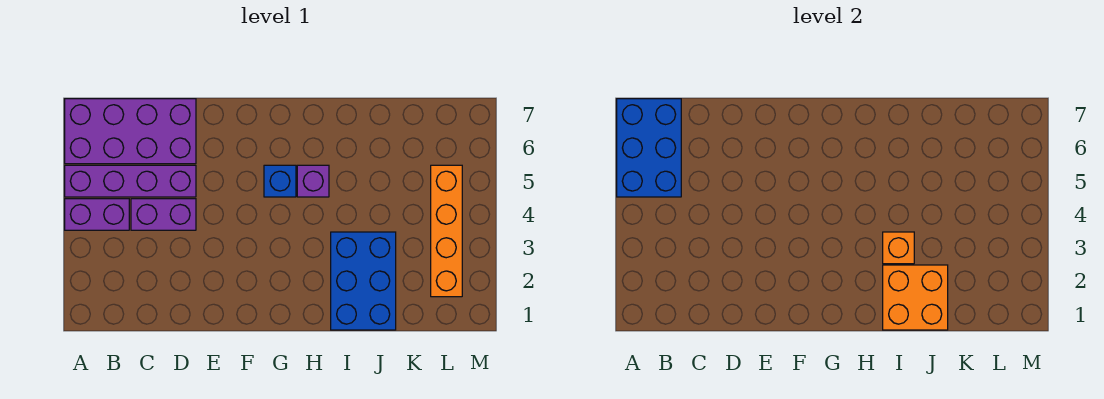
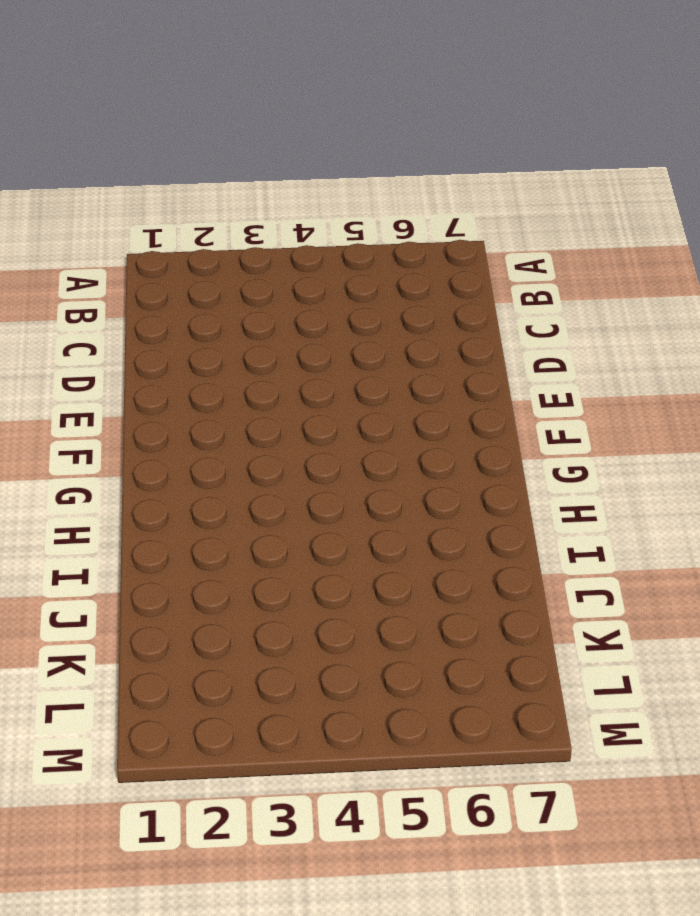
none -> purple 1x2 brick [65,199,129,230]
none -> purple 1x4 brick [65,165,196,197]

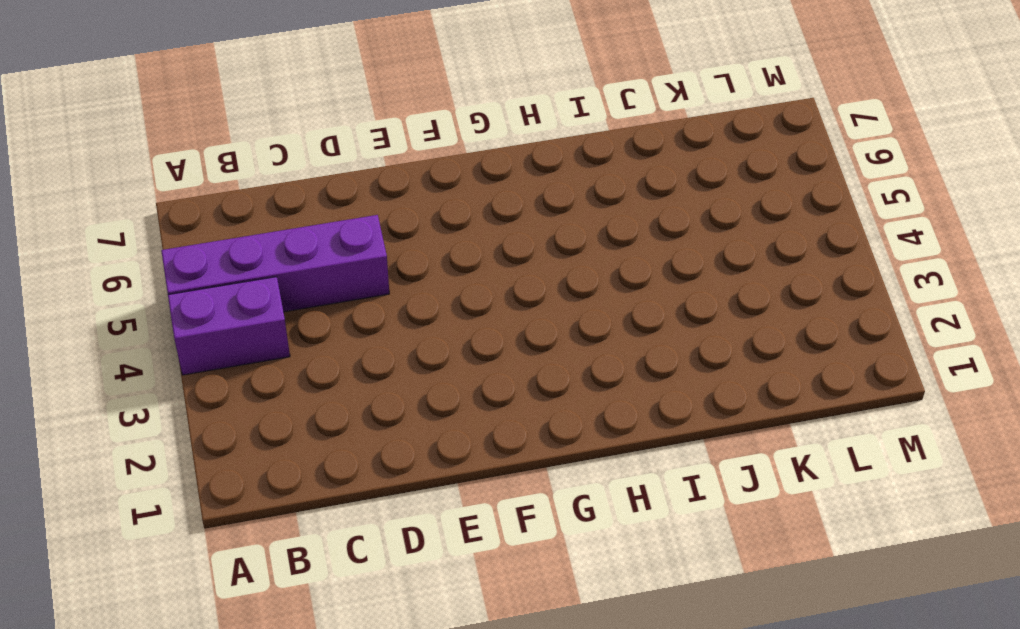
none -> purple 2x4 brick [65,99,196,164]
none -> purple 1x2 brick [131,199,196,230]

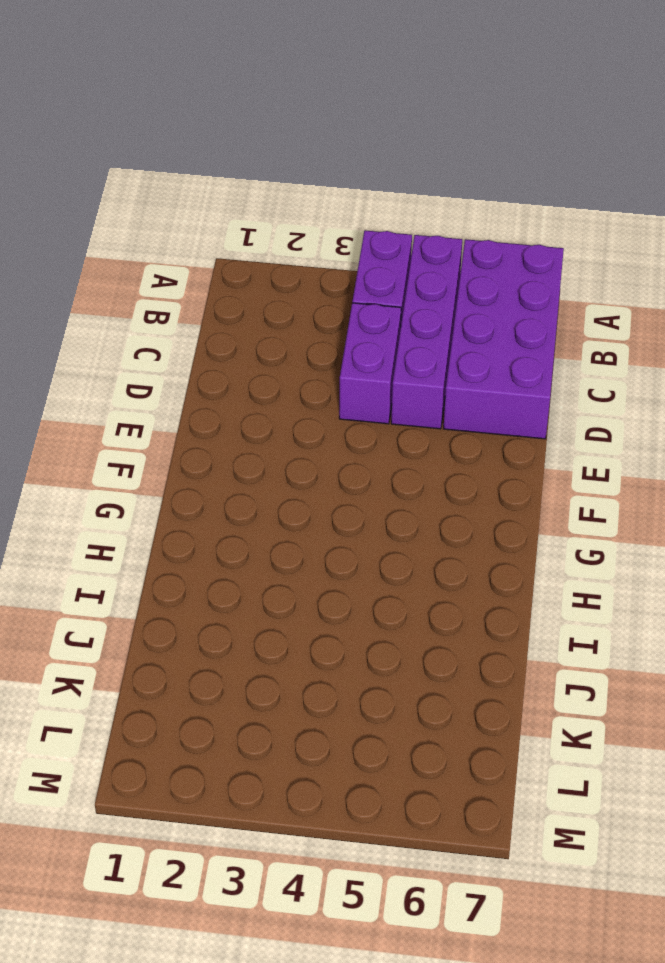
none -> blue 1x1 brick [264,165,296,197]
none -> purple 1x1 brick [297,165,329,197]

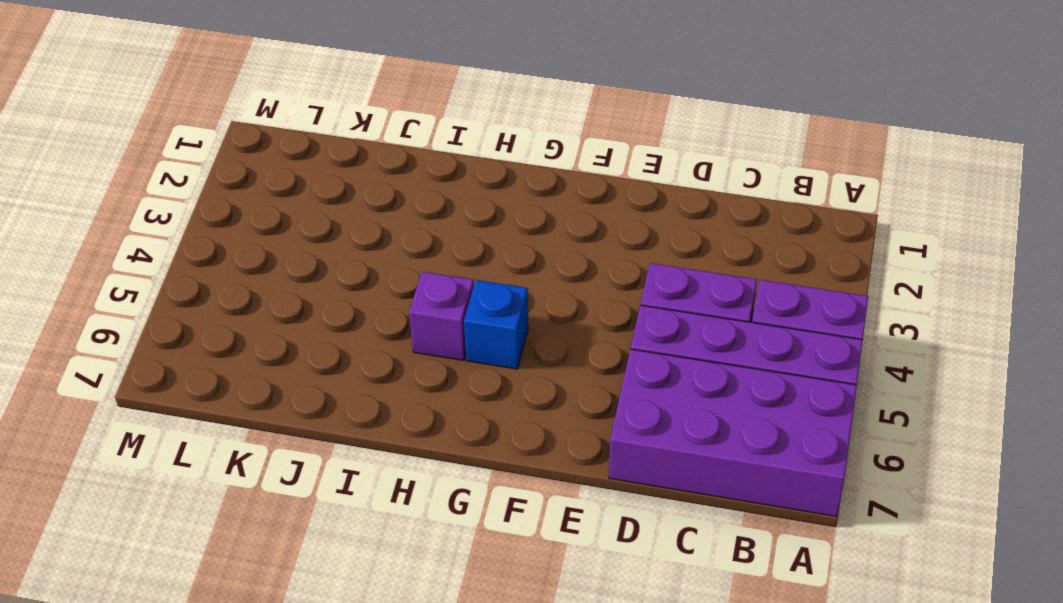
none -> blue 2x3 brick [331,232,396,330]
none -> orange 1x4 brick [431,165,462,297]

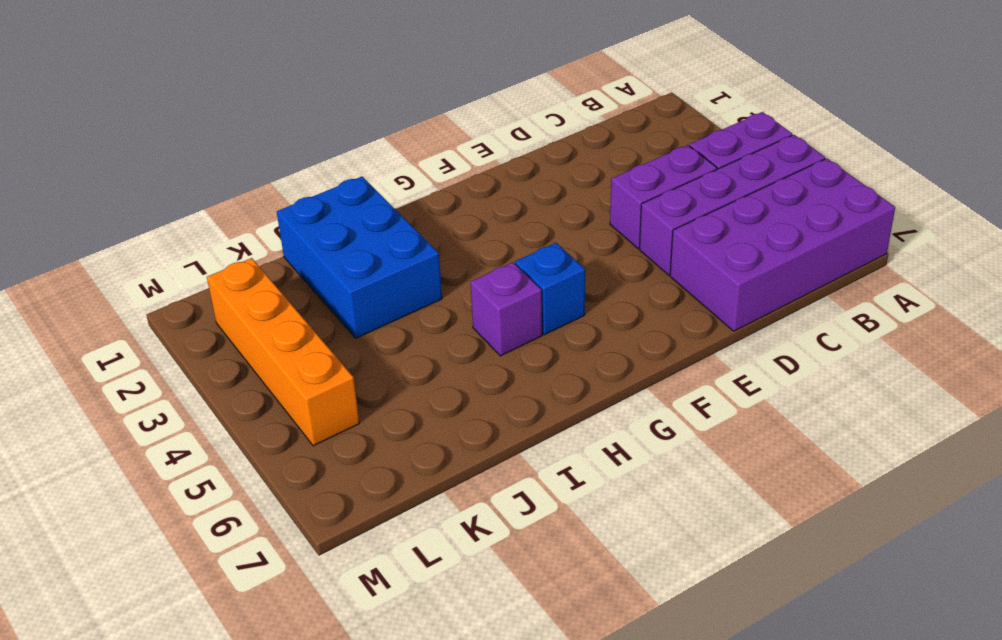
none -> blue 2x3 brick [617,99,681,197]
none -> orange 2x2 brick [883,265,948,330]

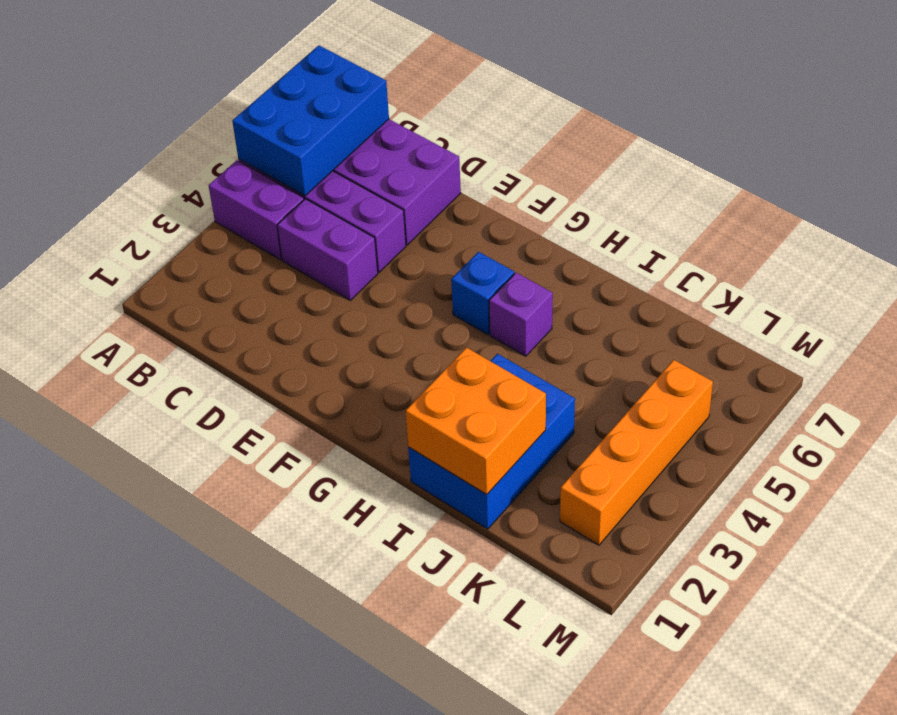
none -> orange 1x1 brick [883,232,914,264]

